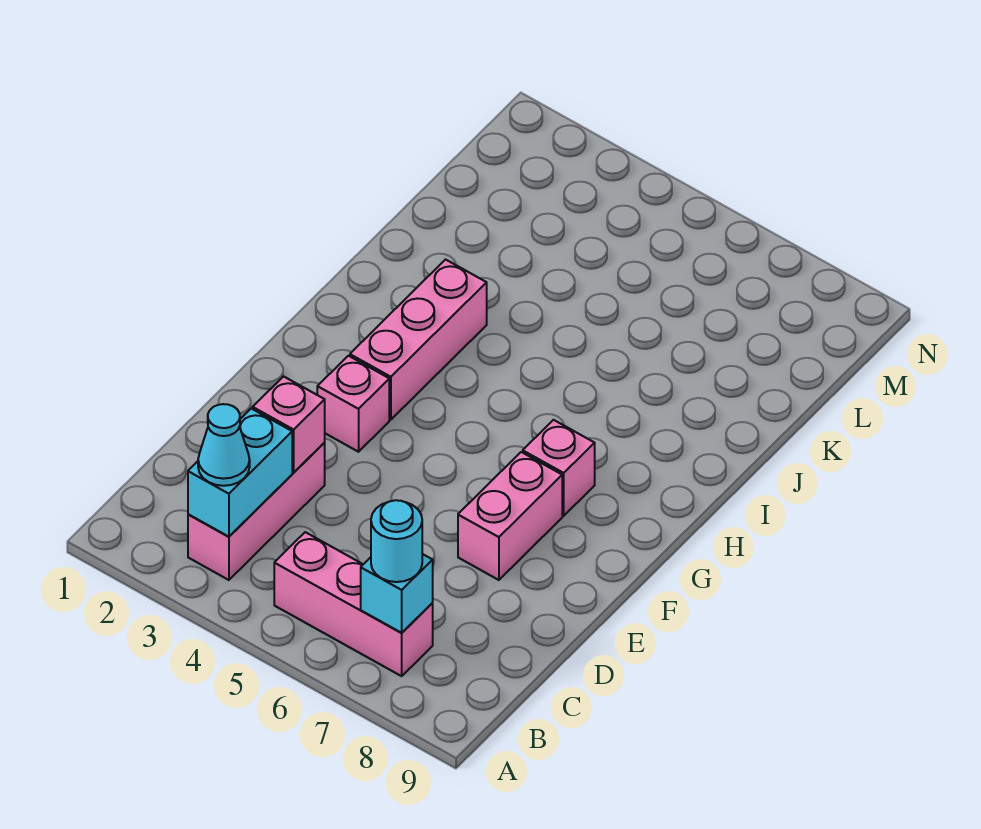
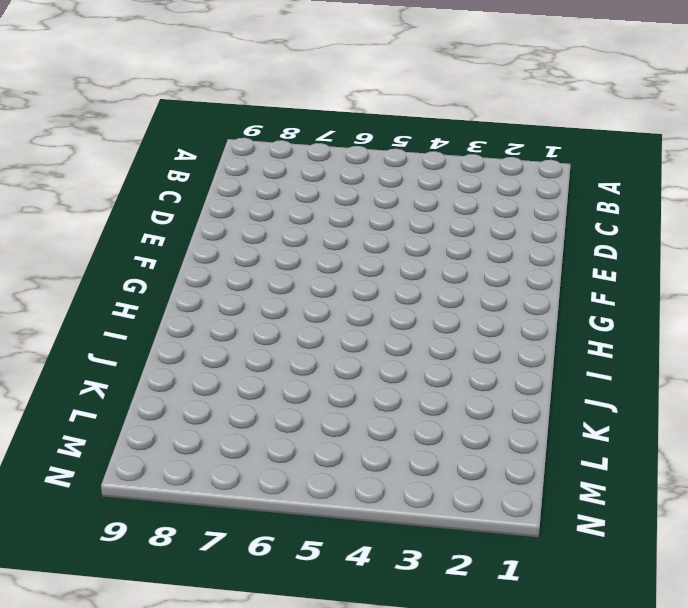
none -> pink 1x3 brick [188,443,325,580]
none -> pink 1x3 brick [274,532,433,676]

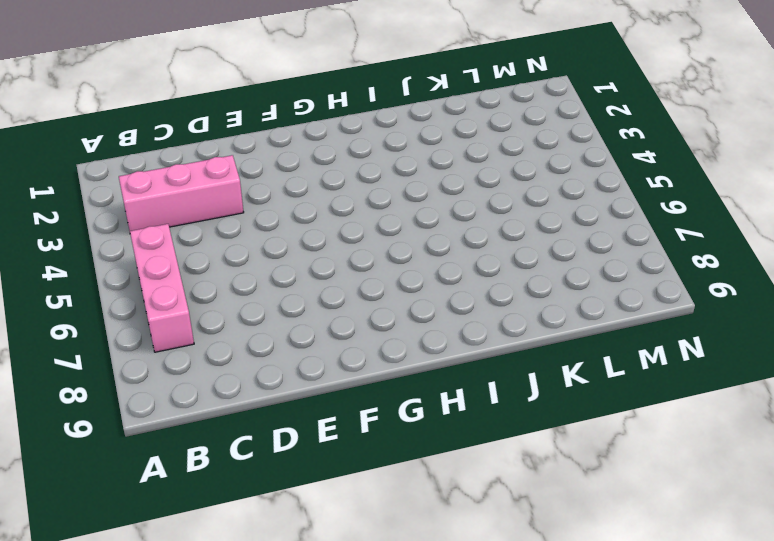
none -> pink 1x2 brick [458,452,562,580]
none -> pink 1x1 brick [317,356,389,452]

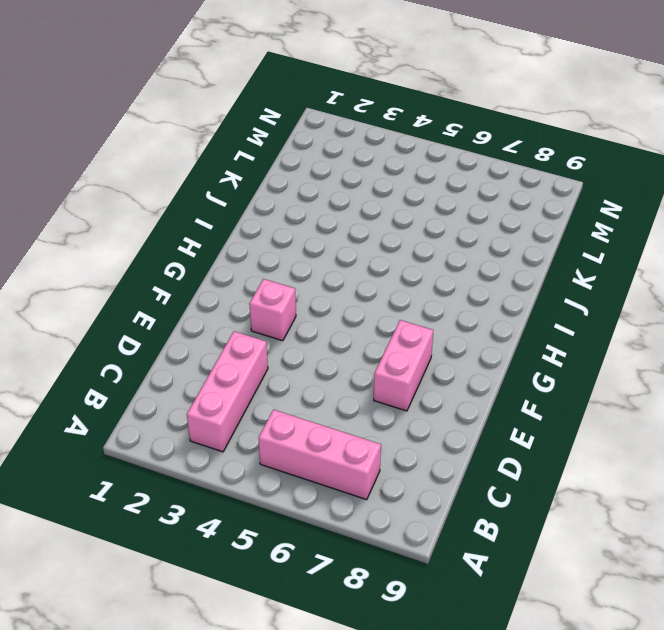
none -> pink 1x3 brick [350,260,487,420]
none -> pink 1x1 brick [523,420,595,516]

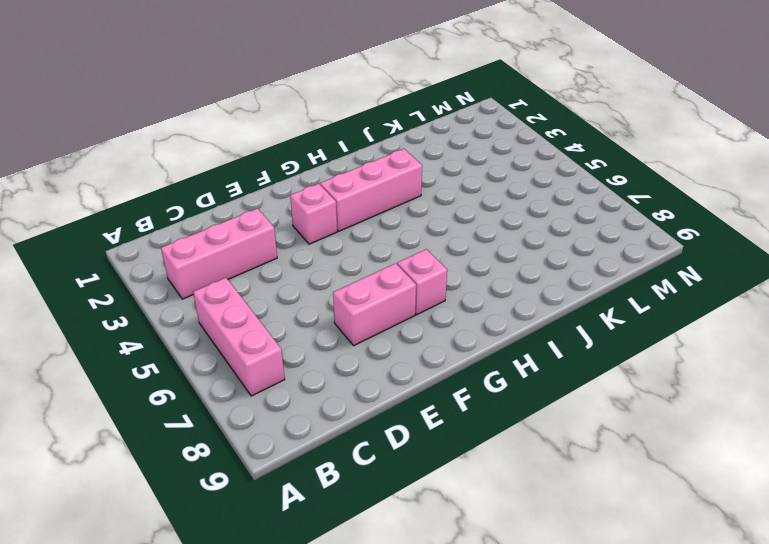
none -> cyan 1x2 brick [188,409,292,537]
none -> cyan 1x1 brick [361,554,433,633]

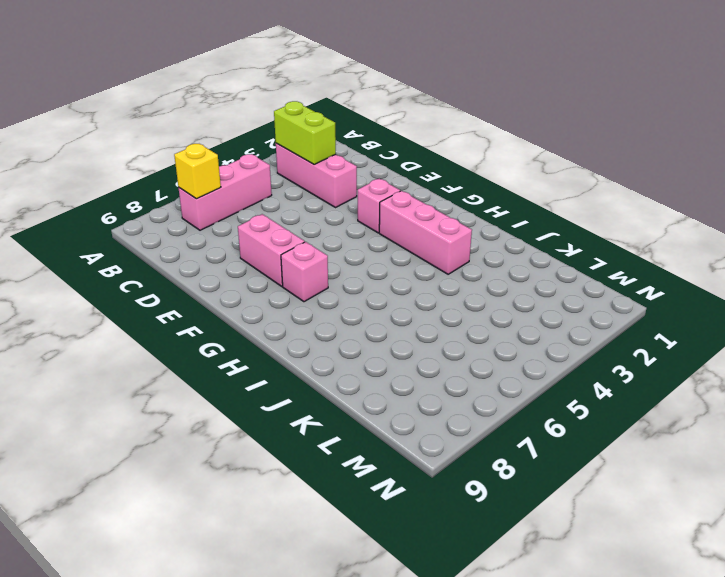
lime 1x2 brick [274,101,336,164] -> cyan 1x2 brick [188,409,292,537]
yellow 1x1 brick [174,144,221,199] -> cyan 1x1 brick [361,554,433,633]
none -> pink 1x1 brick [253,376,325,472]
none -> cyan 1x1 cone [198,404,250,486]

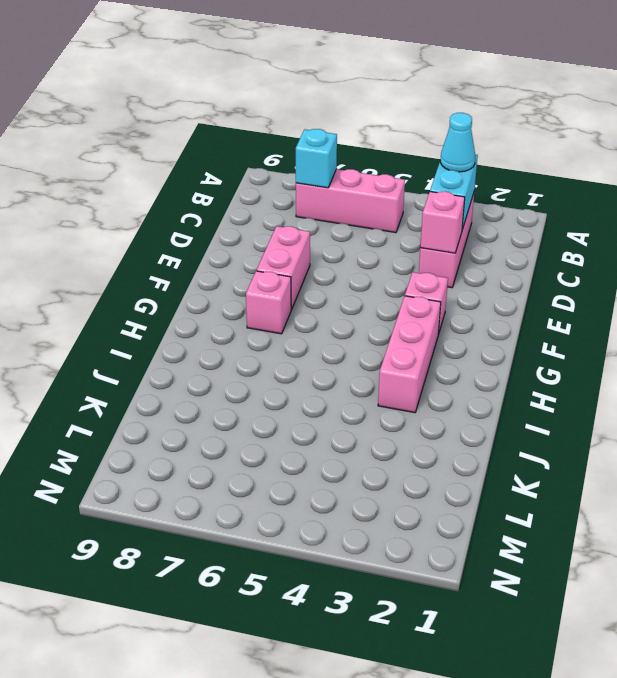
none -> cyan 1x1 round brick [371,500,422,582]

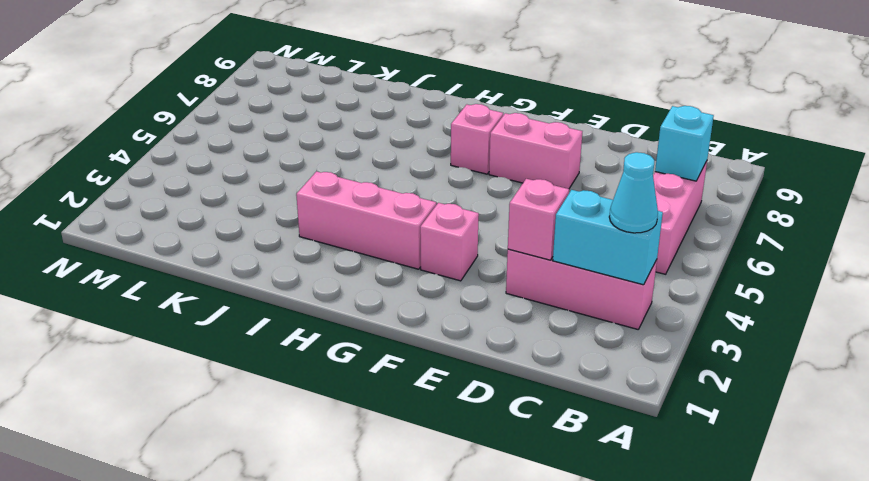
none -> cyan 1x1 round brick [371,500,422,582]

